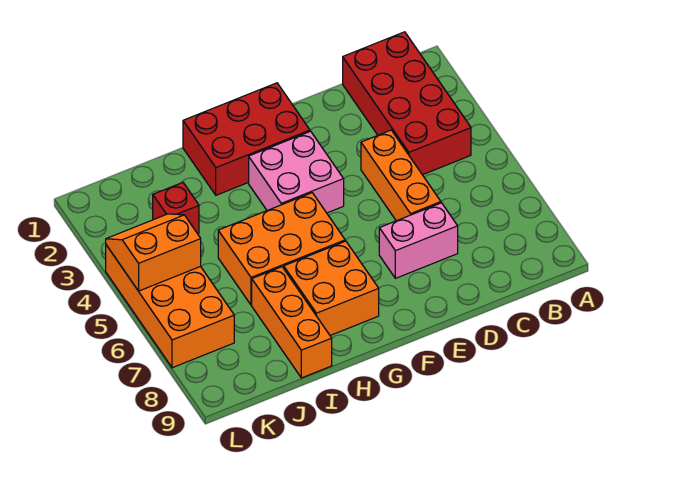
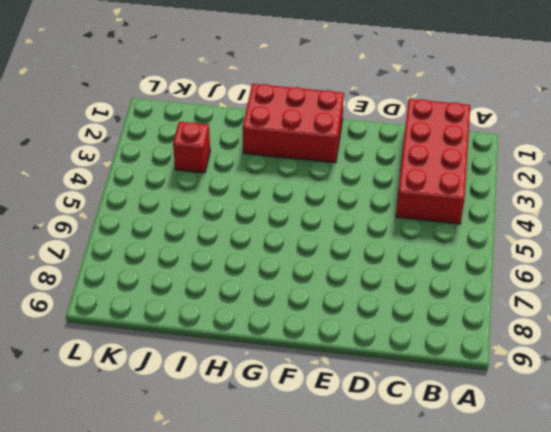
none -> orange 1x3 brick [361,130,441,221]
none -> pink 1x2 brick [379,203,458,278]

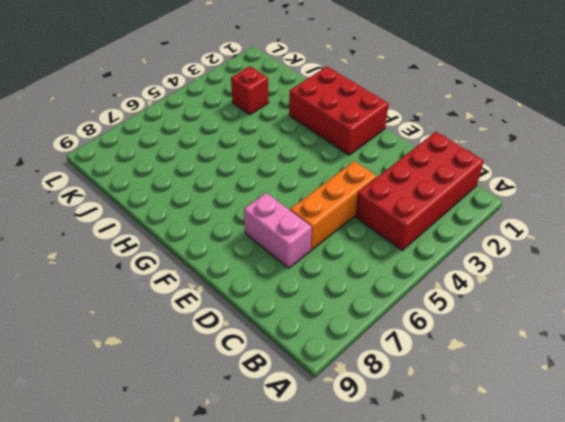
none -> pink 2x2 brick [249,131,344,213]
none -> orange 2x3 brick [218,193,345,305]

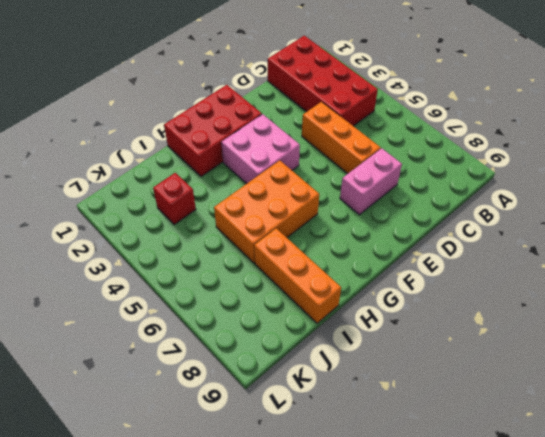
none -> orange 2x2 brick [284,241,379,335]
none -> orange 2x4 brick [106,245,234,368]

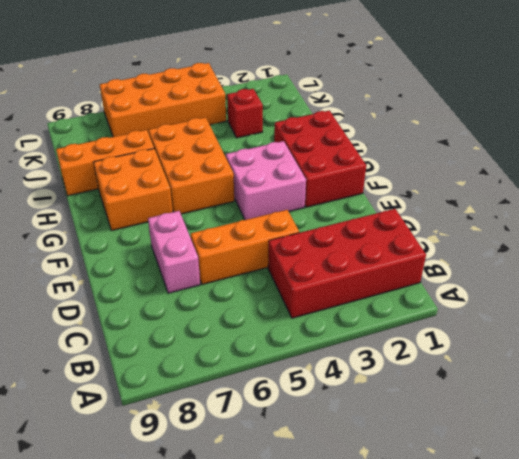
none -> orange 2x2 slope [106,214,201,291]

